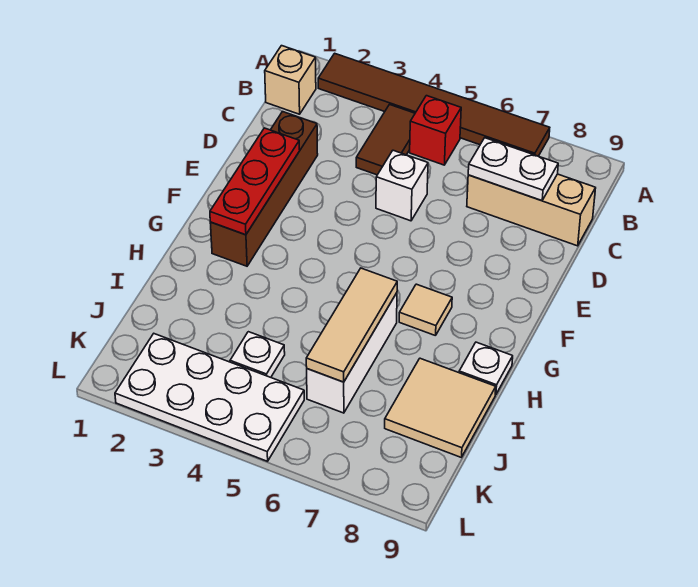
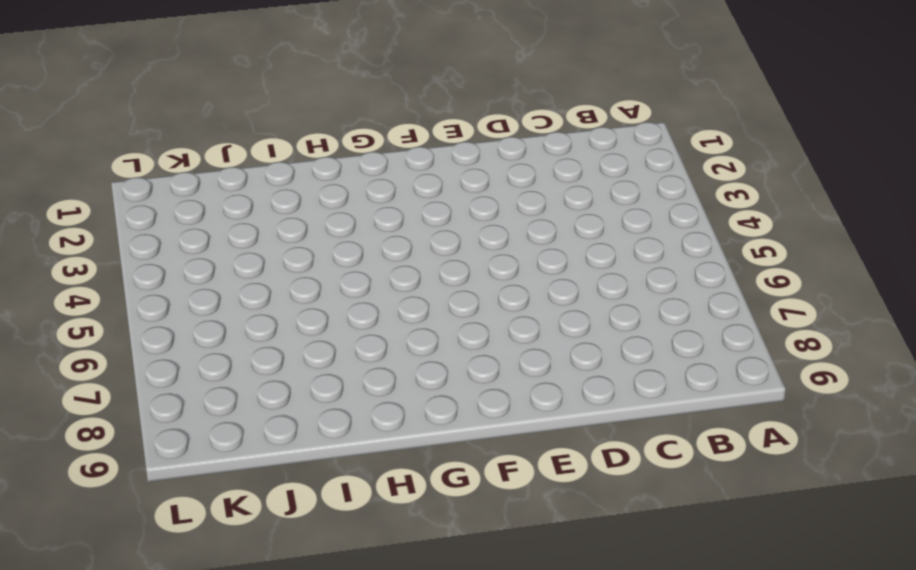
none -> brown 1x6 tile [318,53,550,156]
none -> tan 1x1 brick [265,46,316,114]
none -> brown 1x2 tile [356,105,415,175]

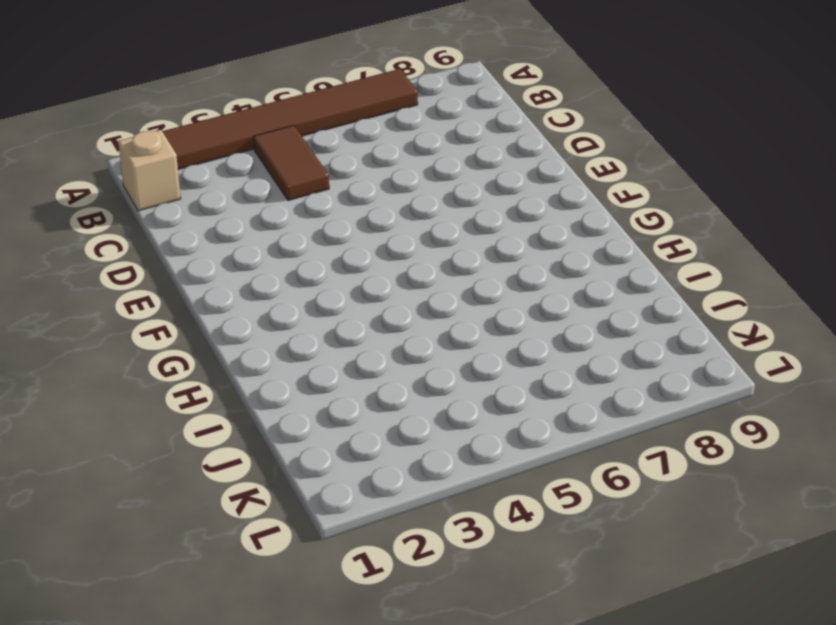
none -> red 1x1 brick [410,96,461,165]
none -> tan 1x3 brick [467,174,596,246]
none -> brown 1x4 brick [210,111,318,266]

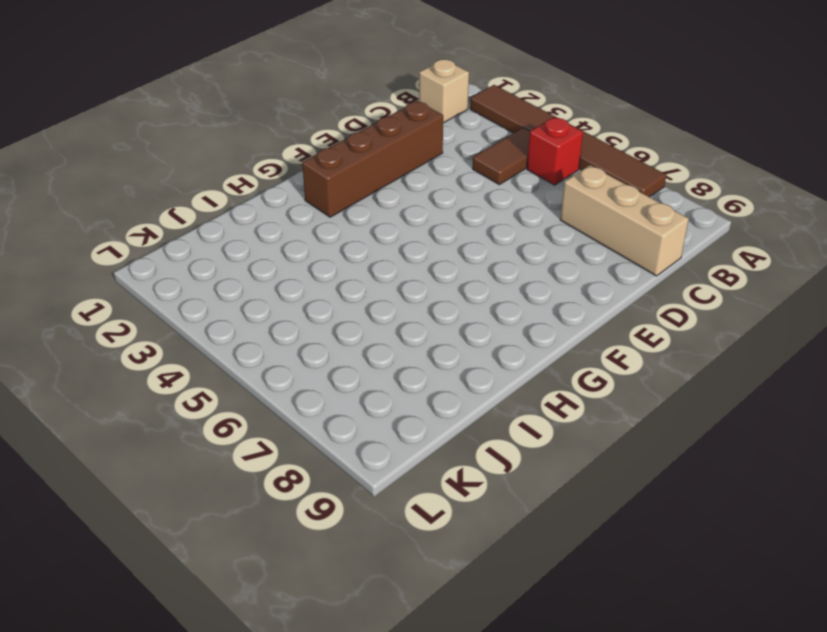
none -> white 1x1 brick [376,150,428,221]
none -> tan 1x1 tile [399,284,452,336]
none -> white 1x3 brick [307,293,397,413]

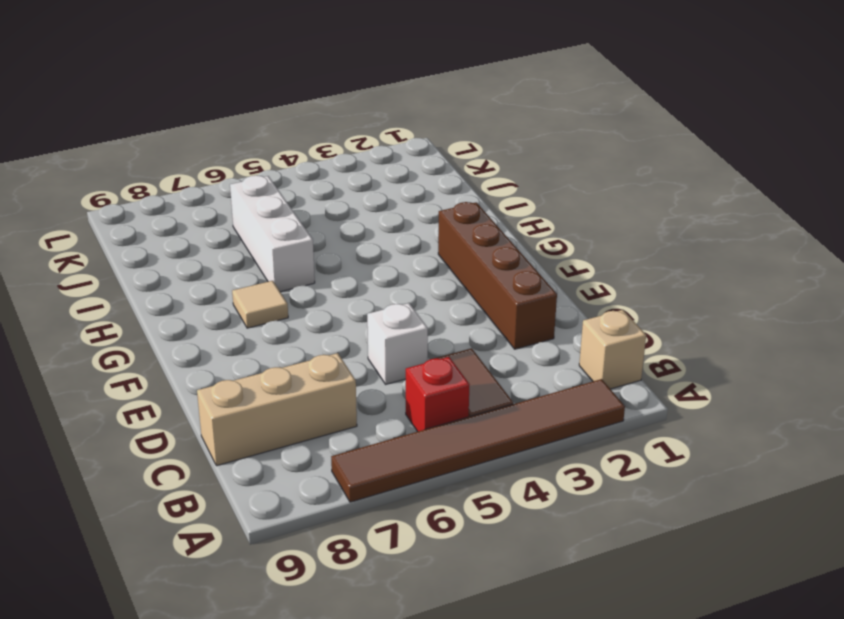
none -> white 1x1 plate [459,342,513,395]
none -> tan 2x2 tile [385,358,496,457]
none -> white 1x1 plate [230,332,285,377]

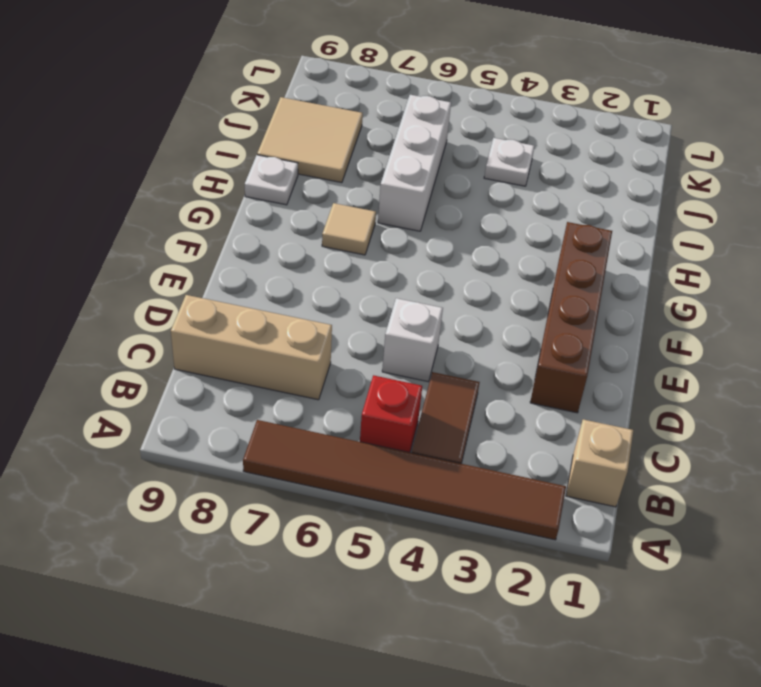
none -> white 2x4 plate [115,334,304,461]
none -> white 1x2 plate [468,138,558,201]
none -> red 1x3 plate [210,128,300,235]

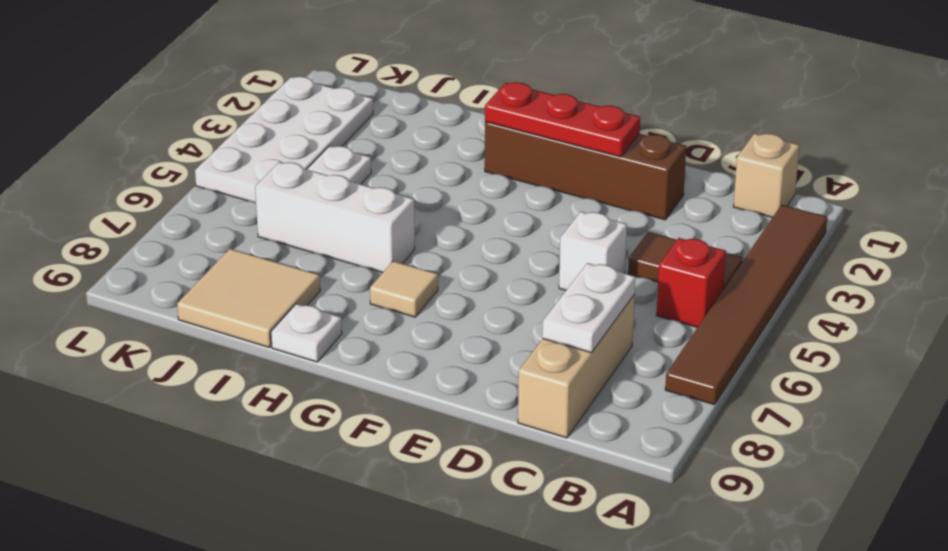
none -> tan 1x3 tile [306,268,397,382]

